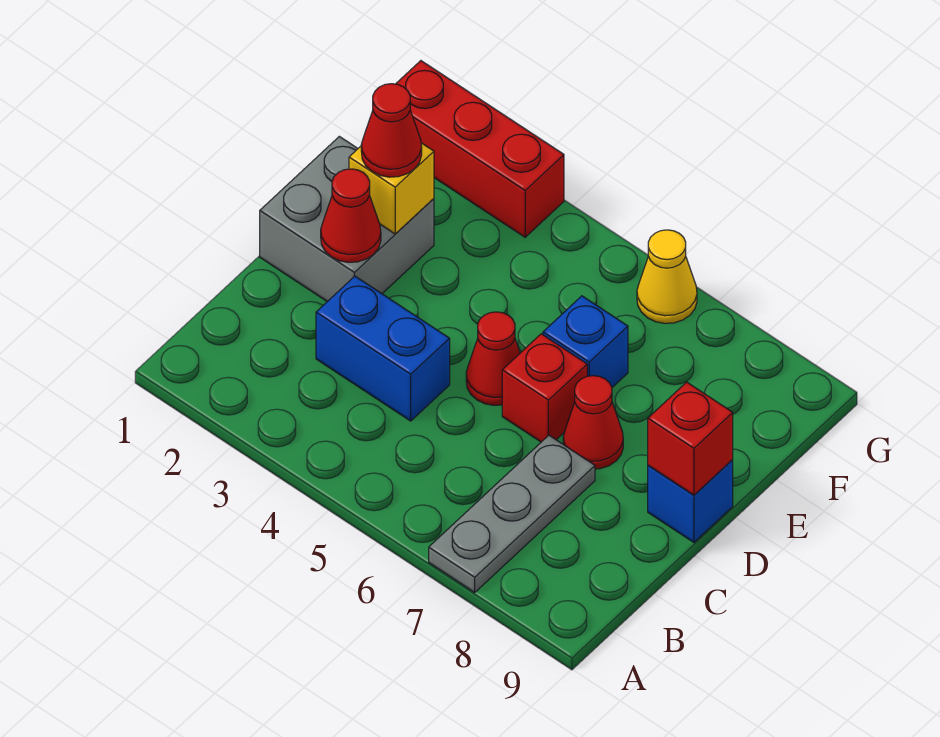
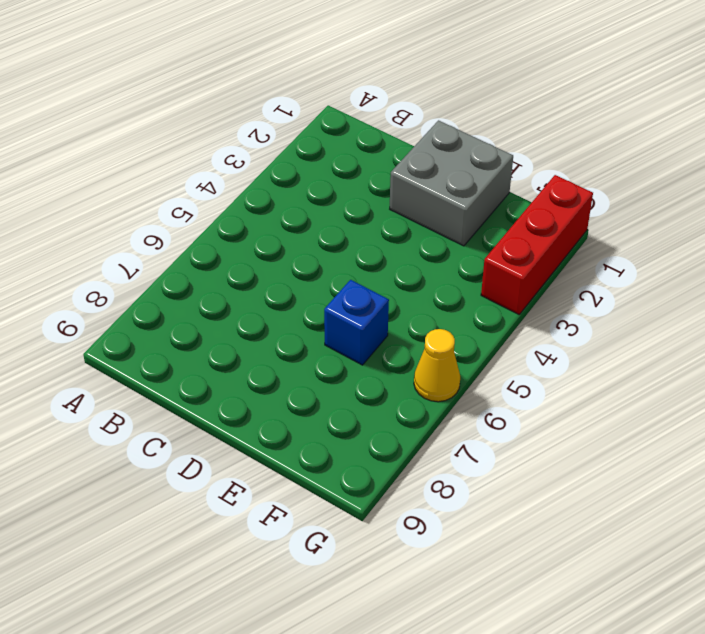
none -> grey 1x3 plate [429,435,595,592]
none -> blue 1x2 brick [316,276,450,421]
none -> red 1x1 cone [466,312,520,405]

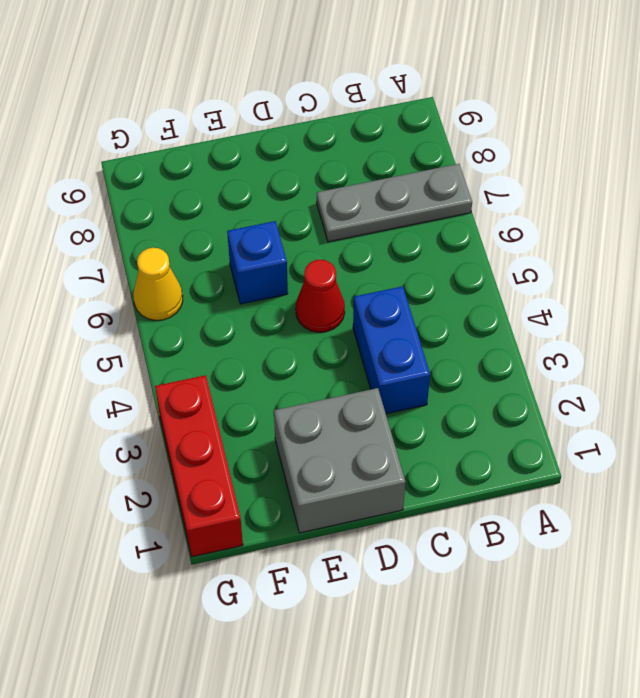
none -> red 1x1 brick [502,334,587,442]
none -> red 1x1 cone [563,376,623,469]
none -> blue 1x1 brick [648,460,733,542]

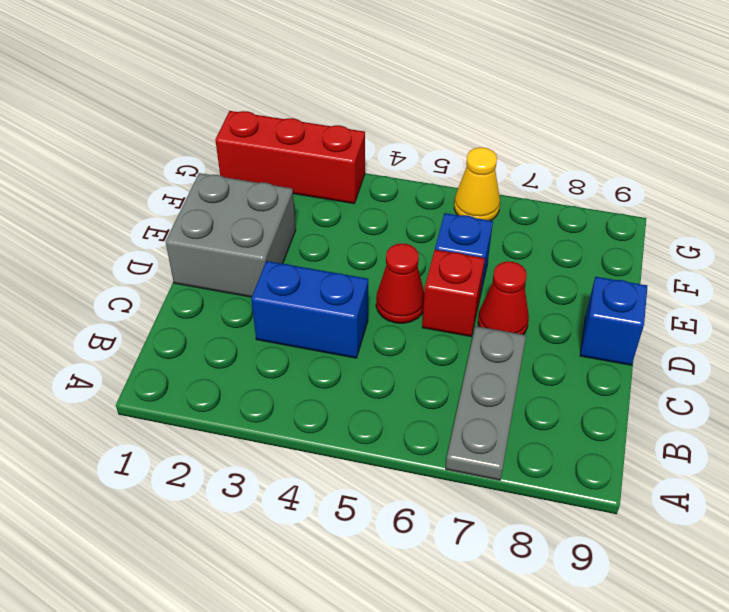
none -> red 1x1 cone [321,169,381,262]
none -> red 1x1 brick [648,382,733,495]
none -> yellow 1x1 brick [349,143,434,234]

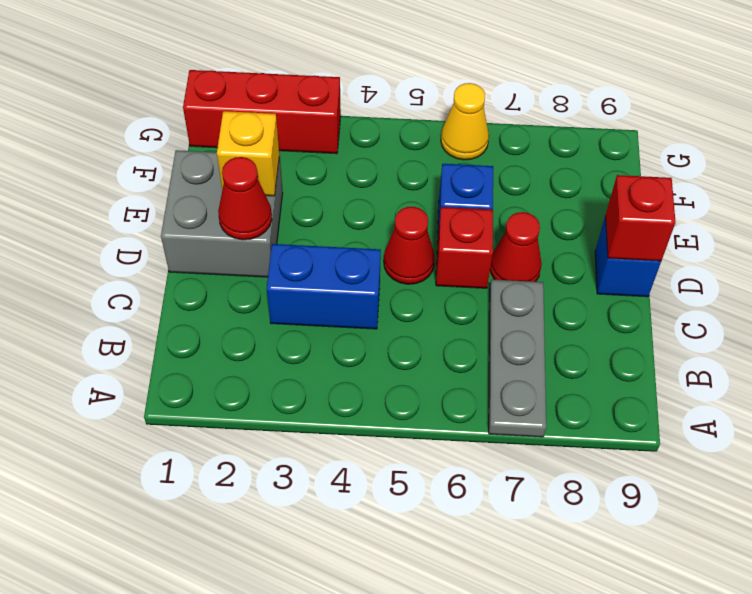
none -> red 1x1 cone [361,84,422,177]

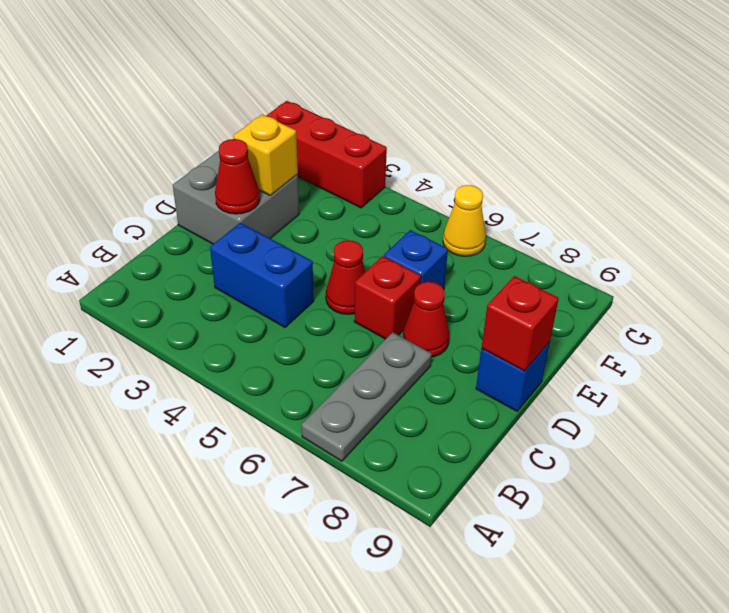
none -> red 1x1 cone [361,84,422,177]

